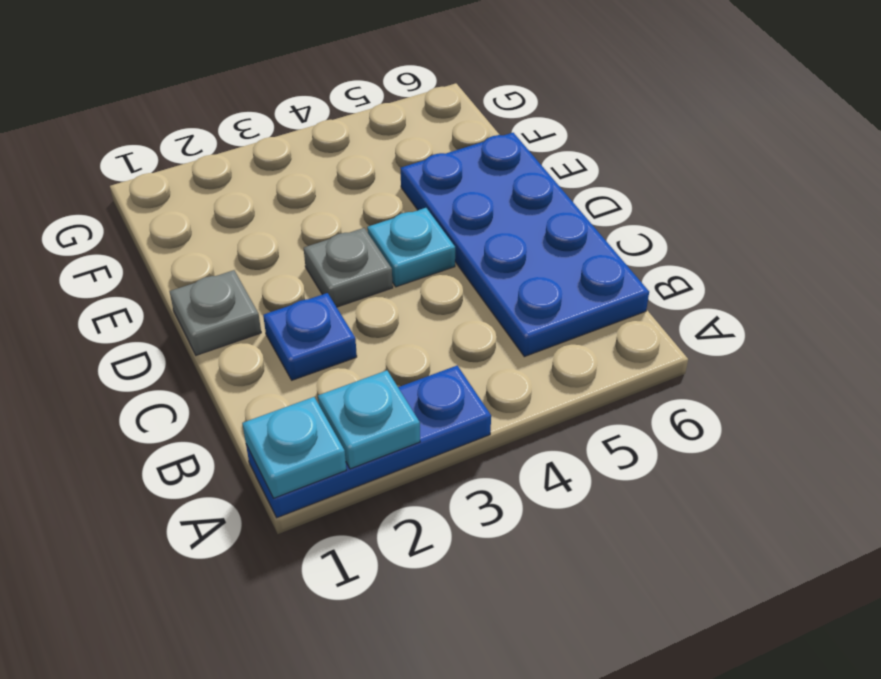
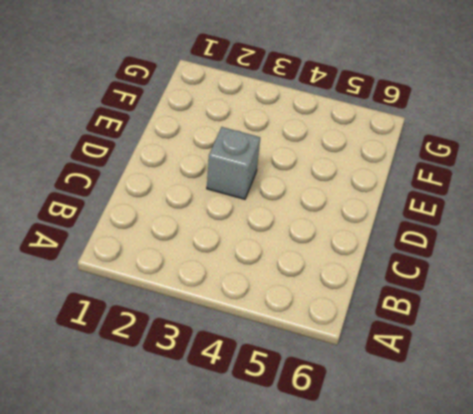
grey 1x1 brick [207,127,260,199] -> grey 1x1 plate [304,228,393,307]
none -> blue 1x3 plate [246,366,491,518]
none -> blue 2x4 plate [400,133,649,357]

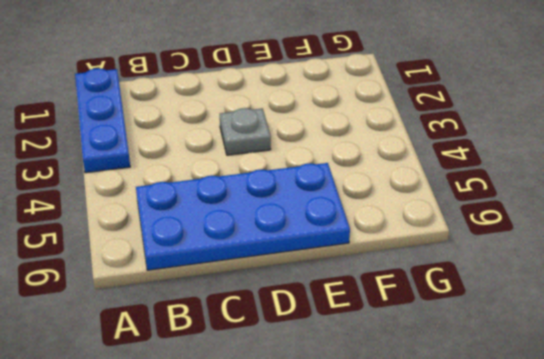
none -> blue 1x1 plate [263,293,357,380]
none -> grey 1x1 plate [169,270,261,355]

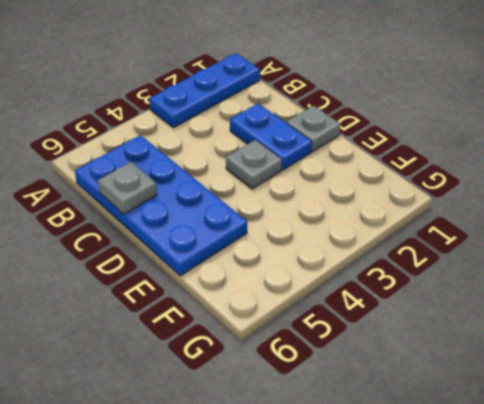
blue 1x2 plate [230,104,312,170] -> blue 1x1 plate [263,293,357,380]
grey 1x1 plate [98,162,157,214] -> none
none -> cyan 1x1 plate [367,208,455,287]
none -> cyan 1x1 plate [242,397,346,498]

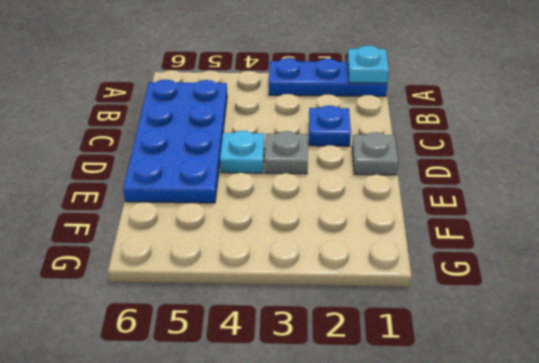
none -> cyan 1x1 plate [318,370,420,469]

